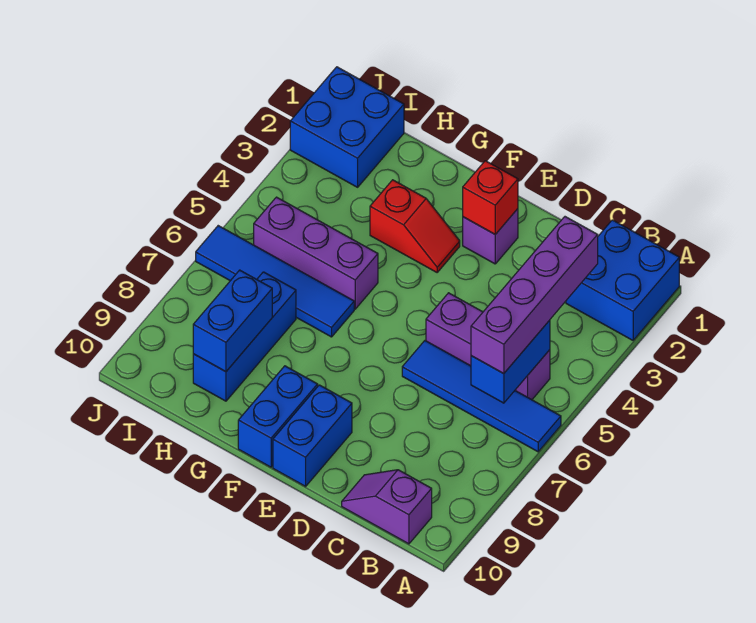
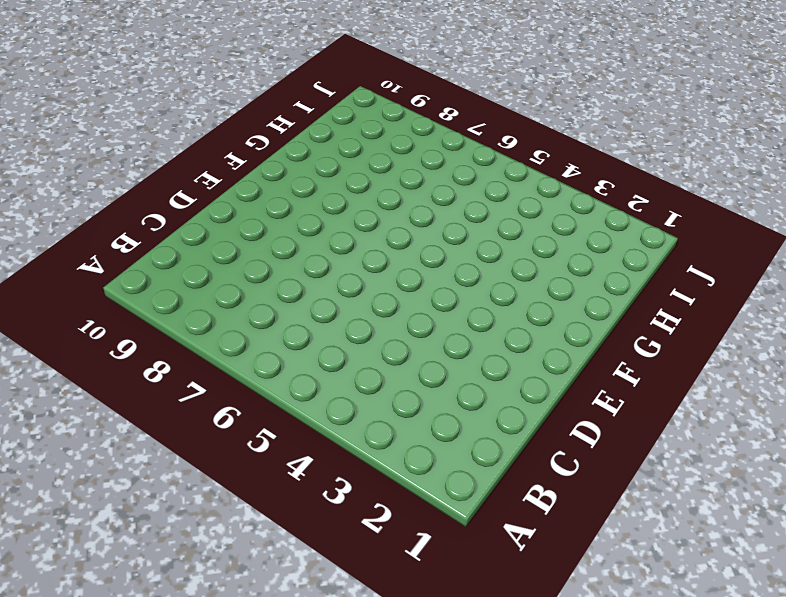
none -> blue 2x2 brick [566,220,679,340]
none -> blue 1x4 tile [402,341,561,452]
none -> purple 1x3 brick [426,293,550,400]

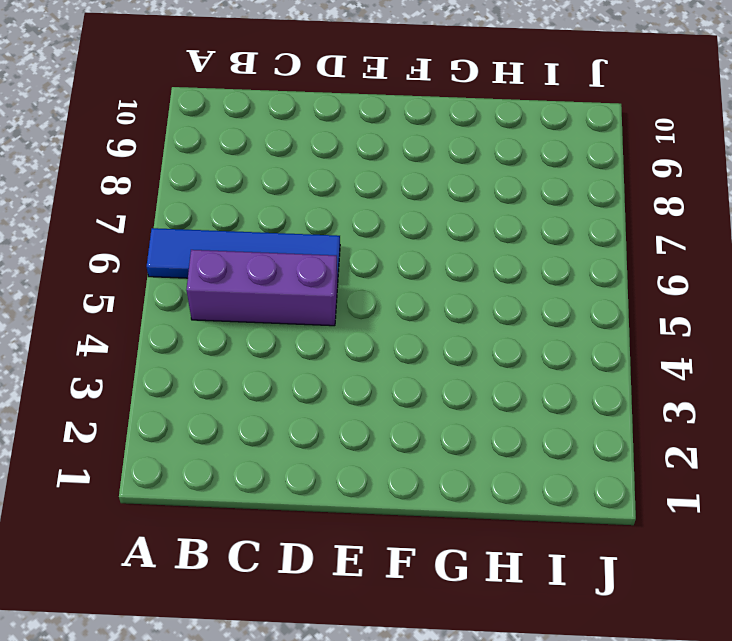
none -> blue 2x2 brick [566,220,679,340]
none -> purple 1x2 slope [342,470,432,544]
none -> purple 1x1 brick [463,209,518,264]

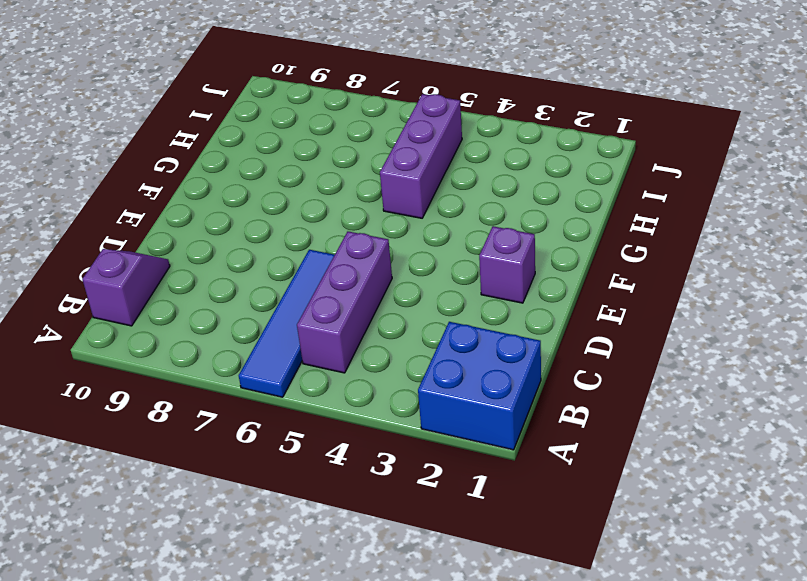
none -> blue 1x2 brick [273,385,352,486]
none -> red 1x2 slope [370,180,460,272]
none -> blue 1x2 brick [238,366,318,467]

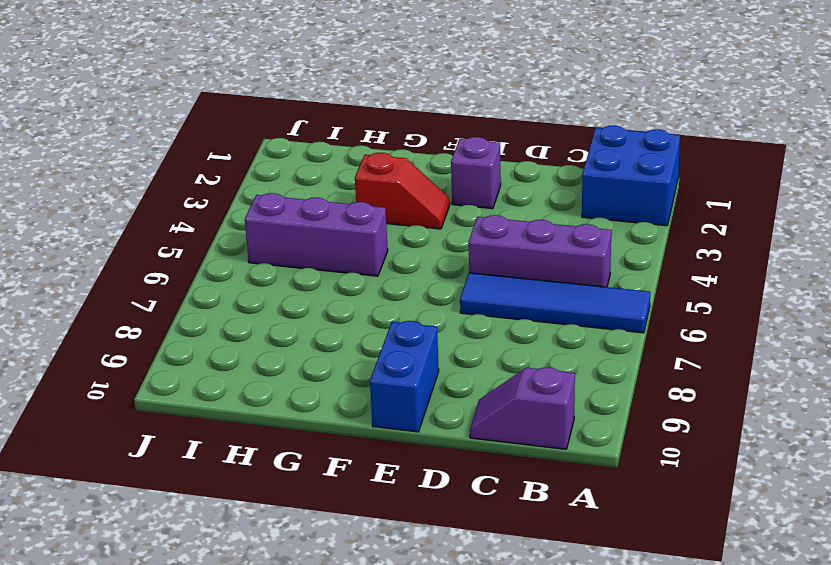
none -> blue 1x2 brick [238,366,318,467]
none -> blue 1x4 tile [196,226,354,337]
none -> blue 1x3 brick [193,272,296,401]

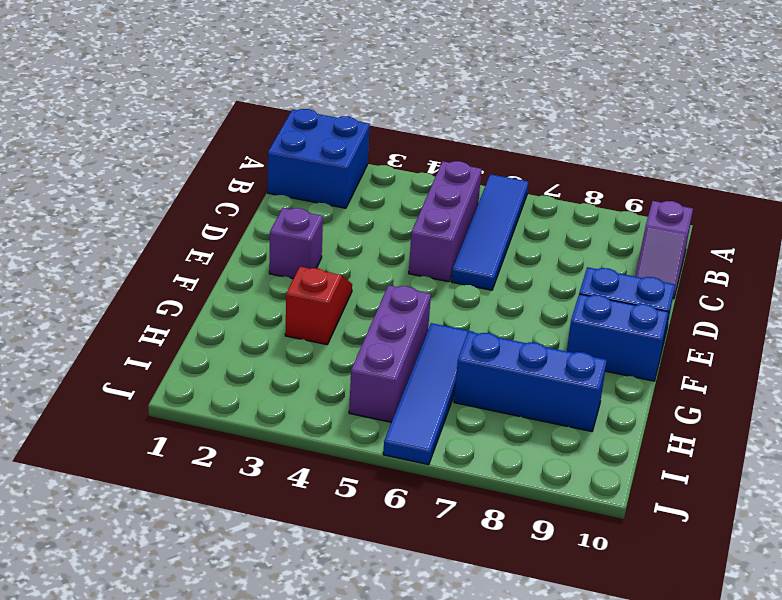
none -> blue 2x2 brick [290,67,404,187]
none -> blue 1x2 brick [471,320,550,403]
none -> red 1x1 brick [463,161,518,234]

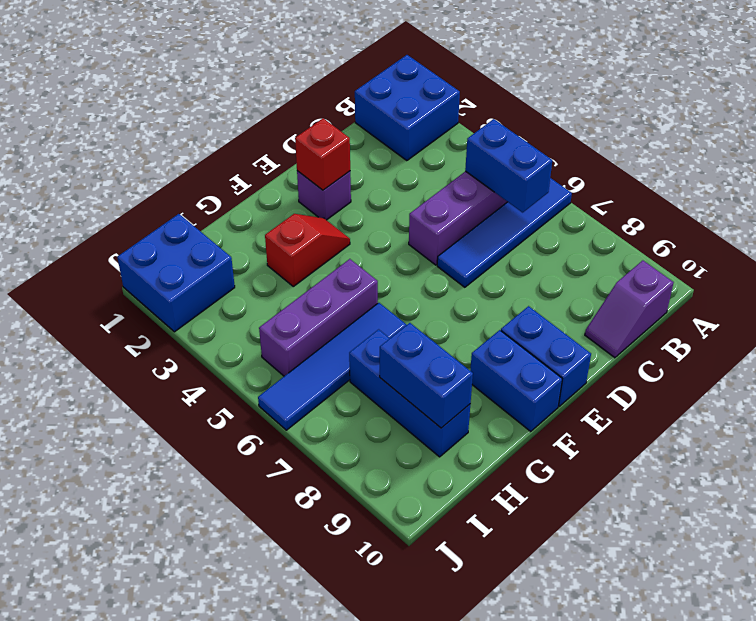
none -> purple 1x4 brick [471,217,598,374]

